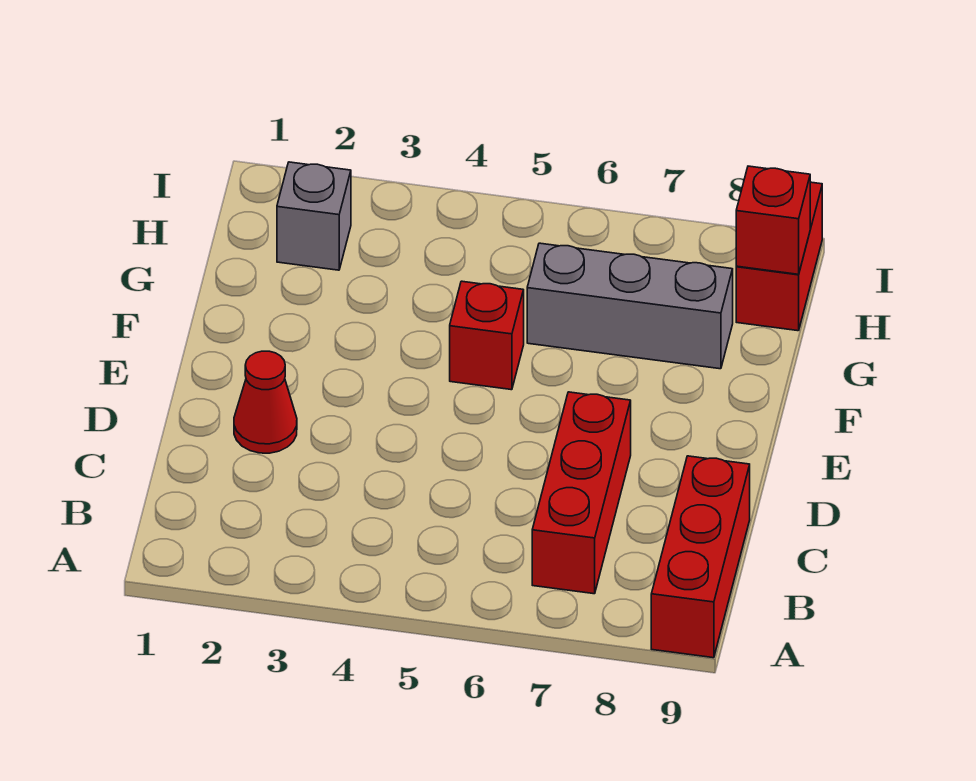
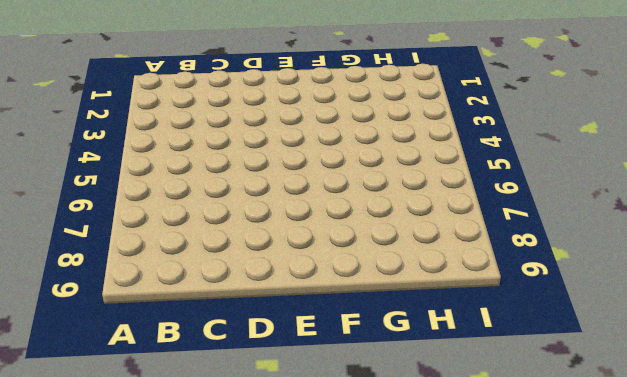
none -> red 1x3 brick [651,456,750,658]
none -> red 1x3 brick [532,392,631,594]

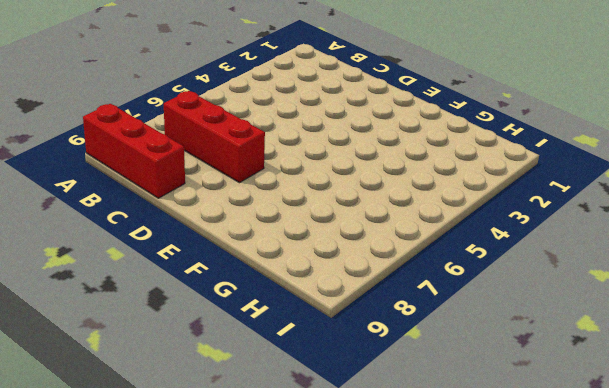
none -> red 1x1 cone [234,351,297,453]
none -> red 1x1 brick [450,281,524,390]

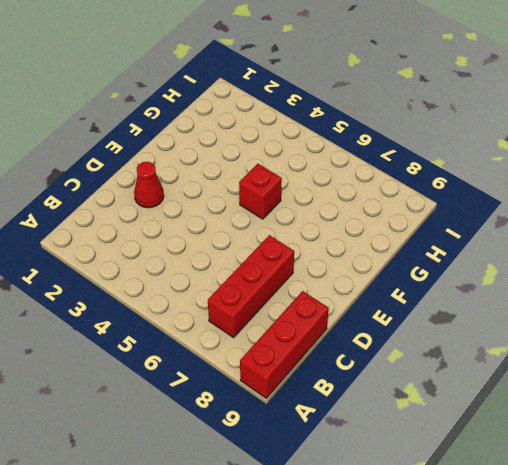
none -> grey 1x3 brick [527,243,733,369]
none -> grey 1x1 brick [277,162,351,270]

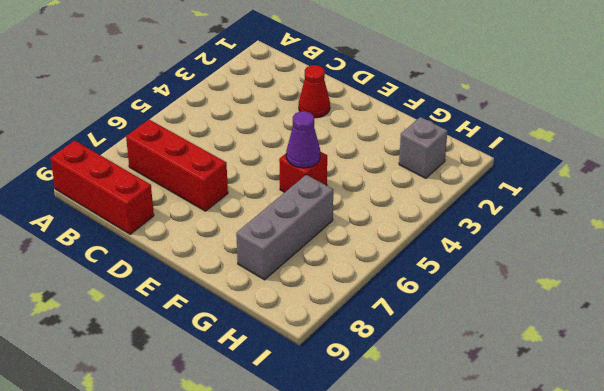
purple 1x1 cone [286,111,320,168] -> none
none -> red 1x2 brick [736,182,822,331]
none -> red 1x1 brick [736,166,810,274]

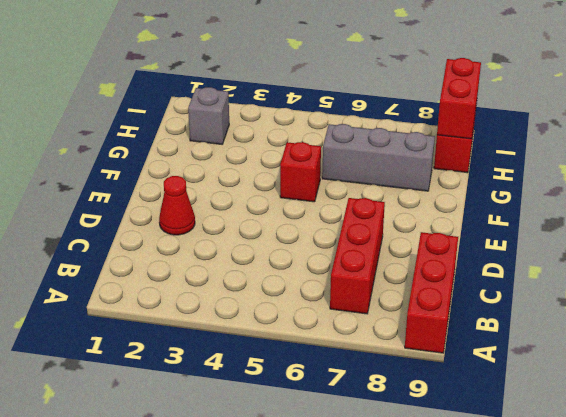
red 1x2 brick [437,58,481,139] -> red 1x1 brick [736,166,810,274]

